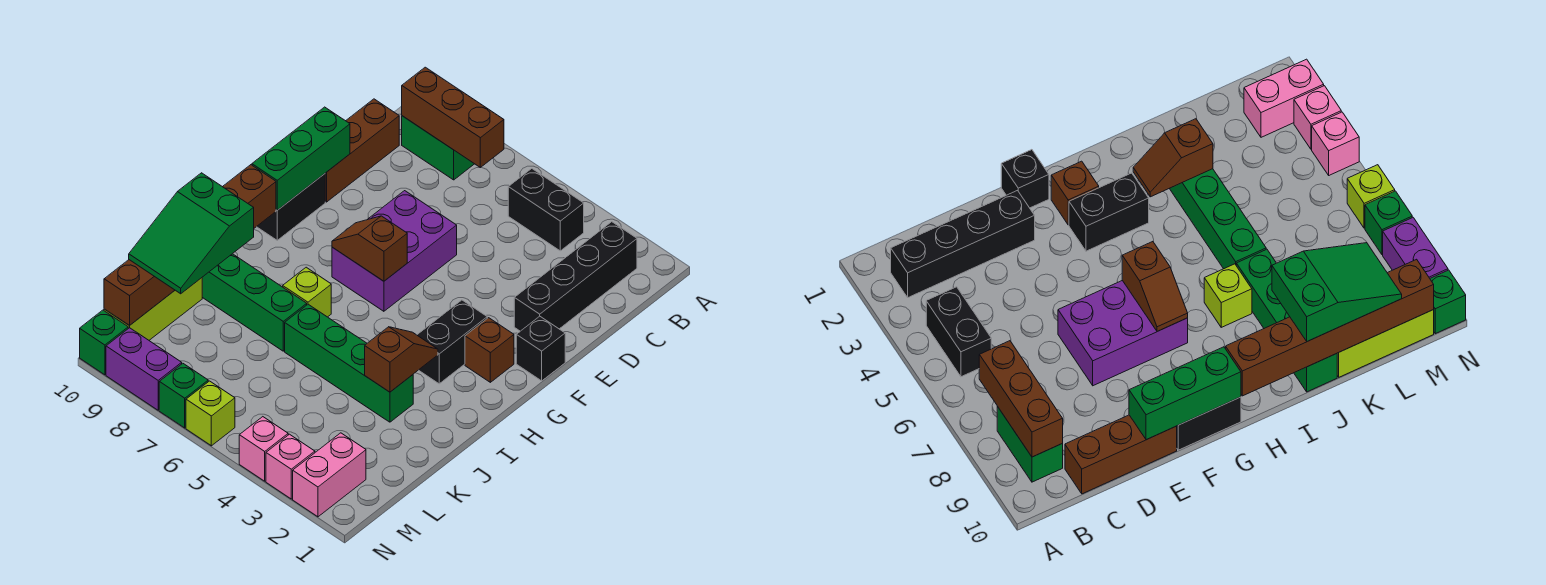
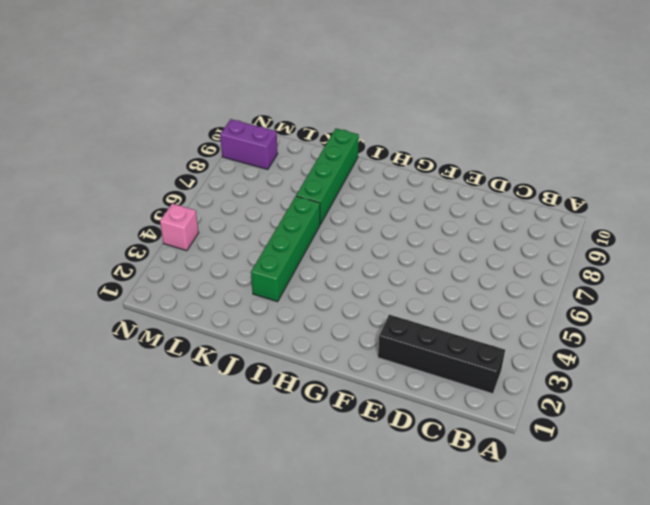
purple 1x2 brick [220,119,278,169] -> purple 1x2 brick turned to [106,328,182,410]
none -> black 1x2 brick [508,169,584,251]
none -> green 1x2 brick [402,116,474,180]
none -> brown 1x3 brick [325,99,399,202]

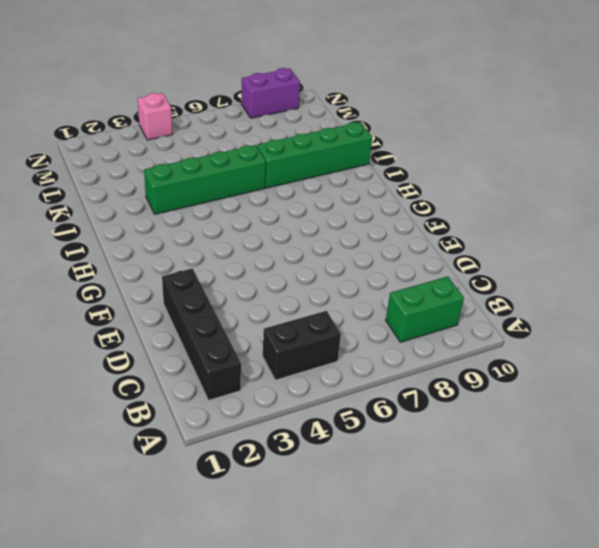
none -> brown 1x3 brick [325,99,399,202]
none -> purple 2x3 brick [332,191,457,311]
none -> black 1x1 brick [516,316,565,381]

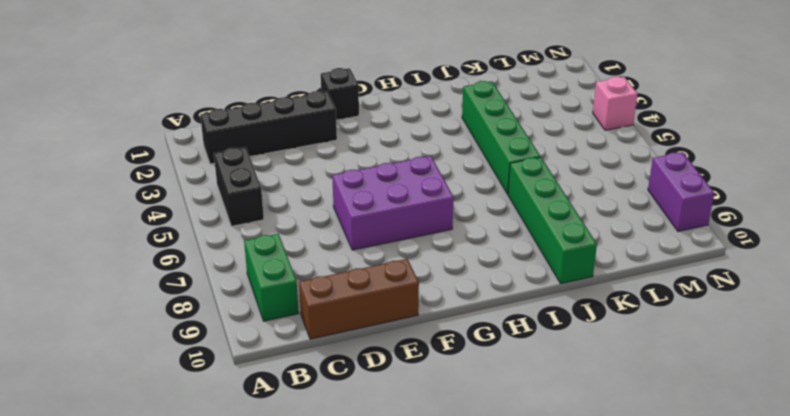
none -> black 1x2 brick [257,174,325,240]
none -> brown 1x1 brick [465,318,514,382]
none -> black 1x2 brick [417,300,487,384]

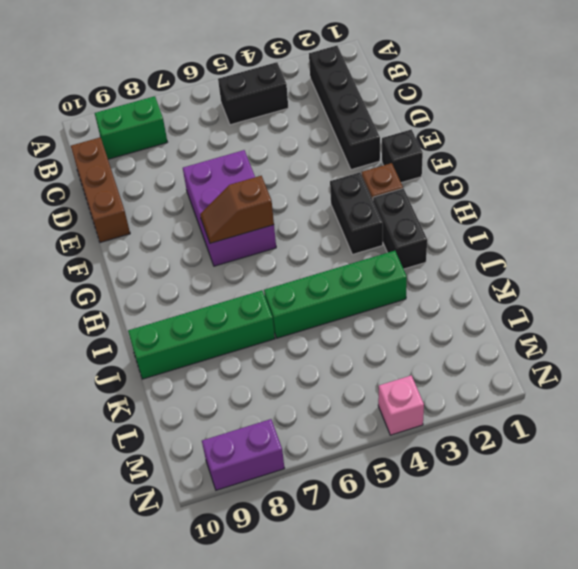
black 1x2 brick [373,188,427,269] -> black 1x2 brick moved to [257,174,325,240]
none -> lime 1x1 brick [283,267,331,317]
none -> lime 1x3 brick [104,278,202,340]
none -> pink 1x2 brick [293,433,366,517]

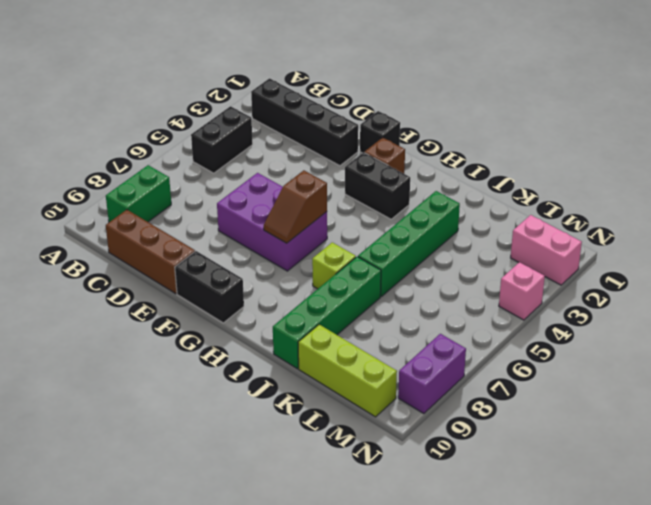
none -> pink 1x1 brick [266,434,315,499]
none -> lime 1x1 brick [186,381,235,446]
none -> green 1x1 brick [159,363,208,428]

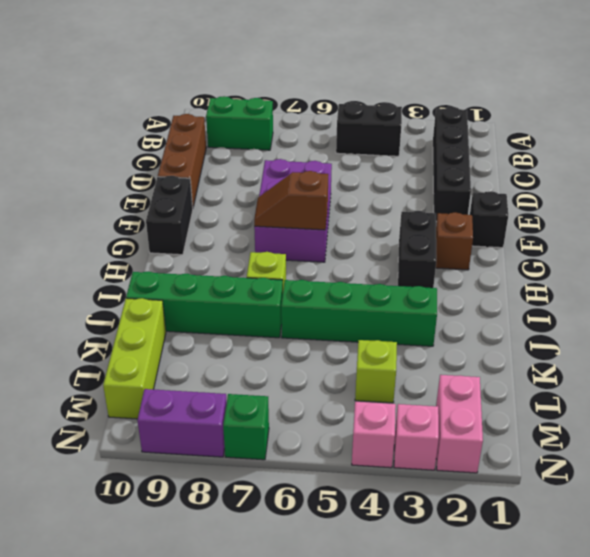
lime 1x1 brick [355,340,397,403] -> lime 1x1 brick moved to [186,381,235,446]
none -> green 1x1 brick [80,310,128,375]
none -> brown 1x3 brick [402,67,504,168]
none -> green 1x3 brick [252,107,350,210]

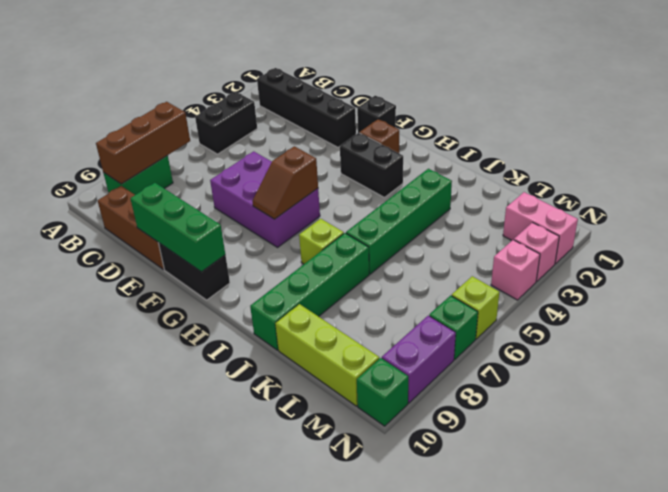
none -> brown 1x6 brick [104,165,276,326]
none -> brown 1x2 slope [365,327,438,392]
none -> green 2x3 slope [129,173,254,294]

